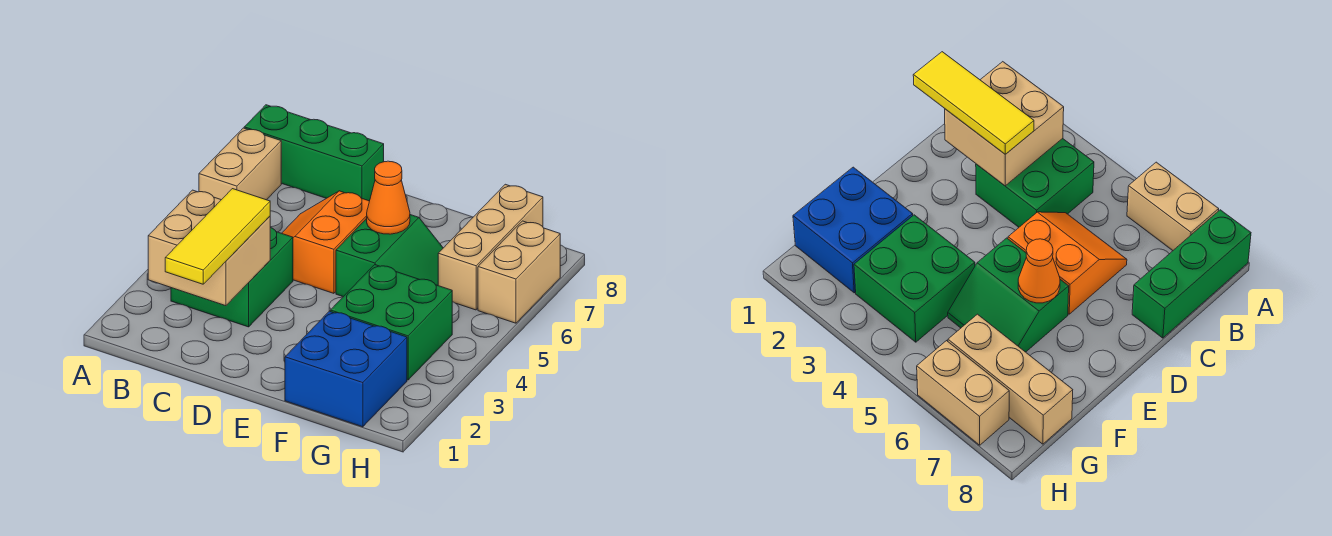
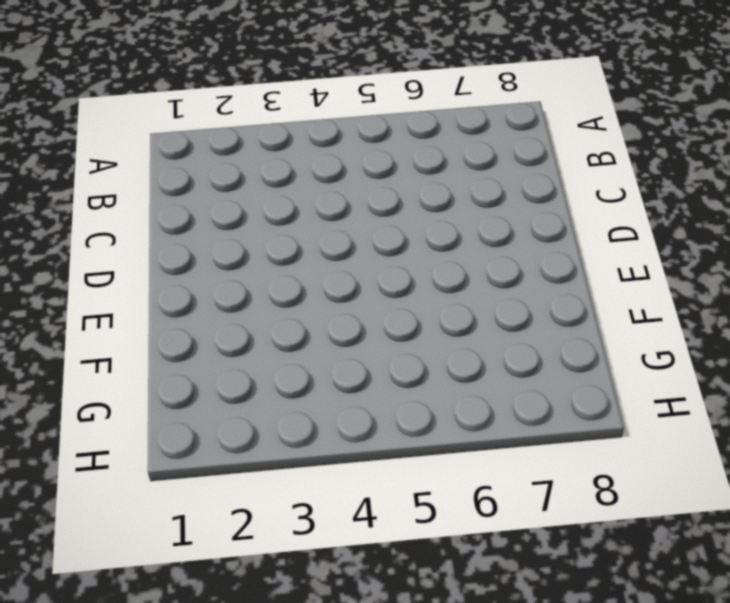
none -> tan 1x2 brick [199,128,281,200]
none -> green 1x3 brick [244,105,384,201]
none -> green 2x2 brick [171,228,293,327]

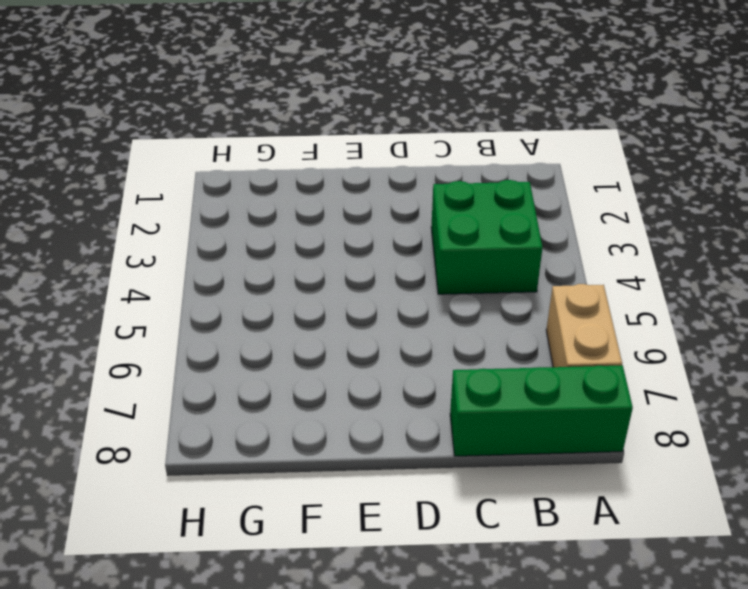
none -> orange 2x2 slope [282,191,369,293]
none -> green 2x2 slope [336,215,443,297]
none -> blue 2x2 brick [285,311,407,427]

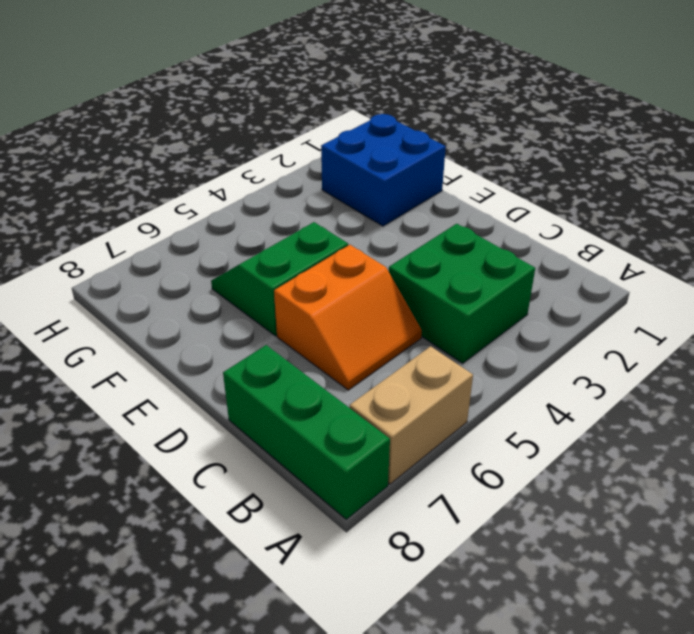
none -> green 2x2 brick [330,265,452,380]
none -> tan 1x3 brick [438,184,543,310]
none -> tan 1x2 brick [478,221,560,323]

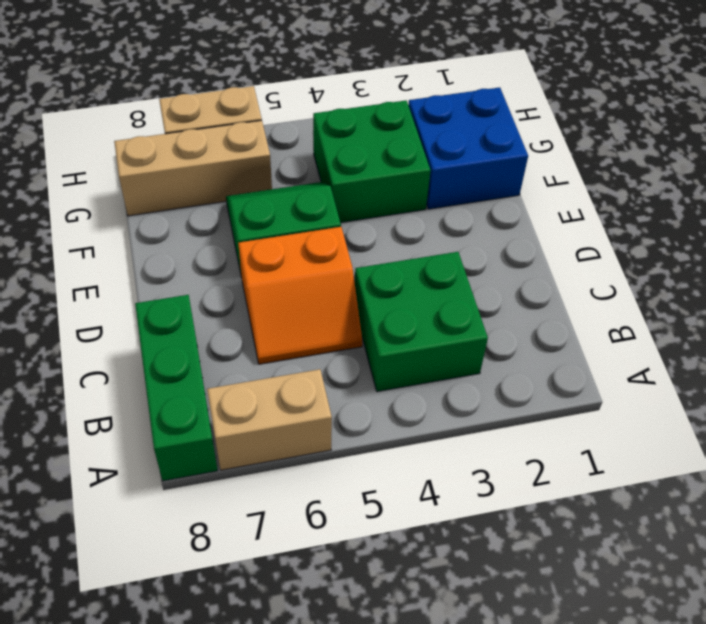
none -> tan 2x2 brick [148,190,270,306]
none -> orange 1x1 cone [367,161,410,234]
none -> yellow 1x3 tile [165,189,270,284]

